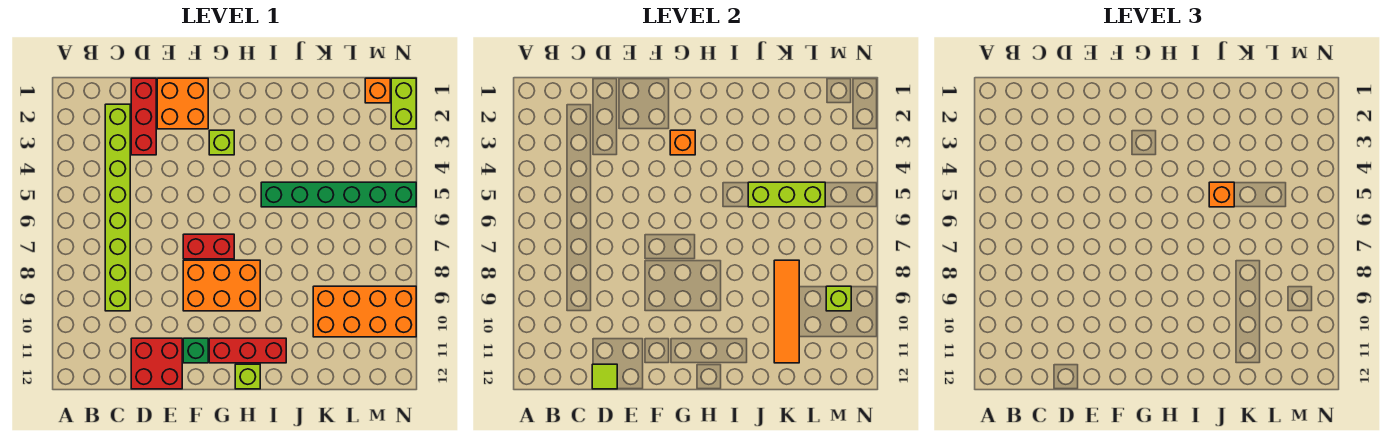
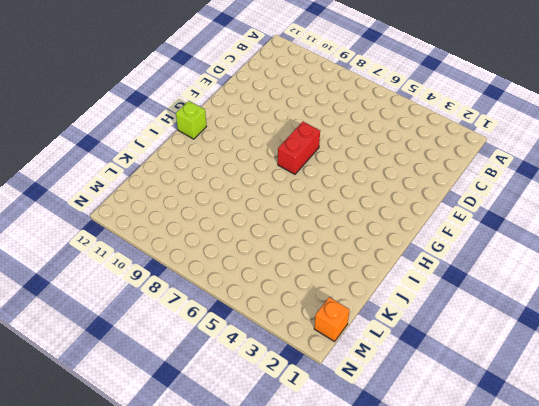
none -> lime 1x8 brick [105,104,130,311]
none -> red 1x3 brick [131,78,156,155]
none -> red 2x2 brick [131,338,182,389]

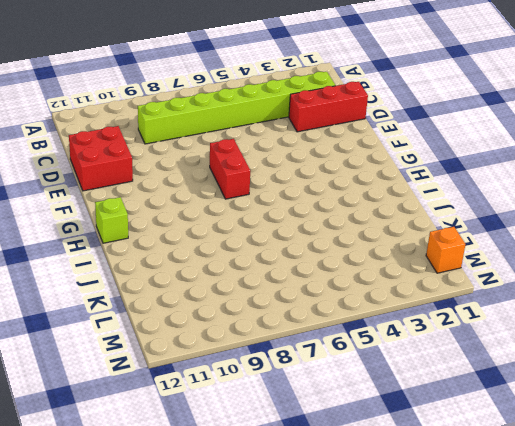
none -> orange 2x2 brick [157,78,208,129]
none -> orange 2x3 brick [183,260,260,311]
none -> green 1x1 brick [183,338,208,363]

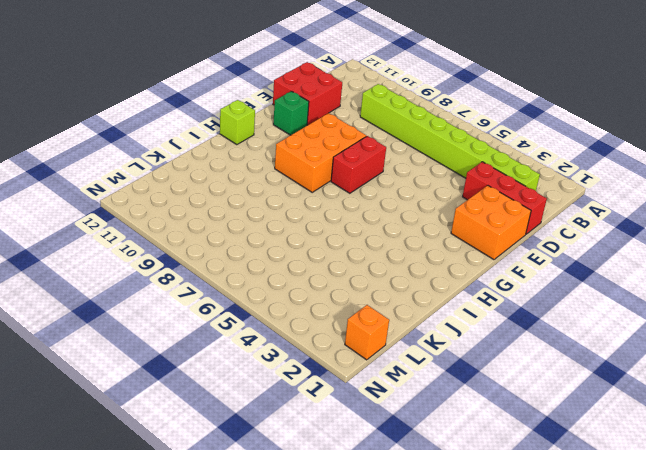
none -> lime 1x1 brick [209,130,234,155]
none -> red 1x3 brick [209,338,286,363]
none -> green 1x6 brick [261,182,416,207]

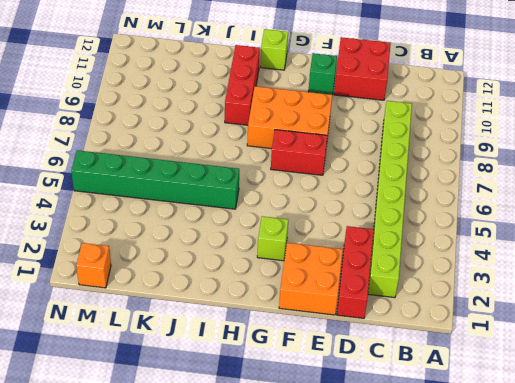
red 1x3 brick [225,45,260,125] -> red 1x3 brick turned to [209,338,286,363]
none -> orange 2x4 brick [313,286,416,337]
none -> lime 1x2 brick [391,78,416,129]
none -> lime 1x1 tile [592,364,617,389]

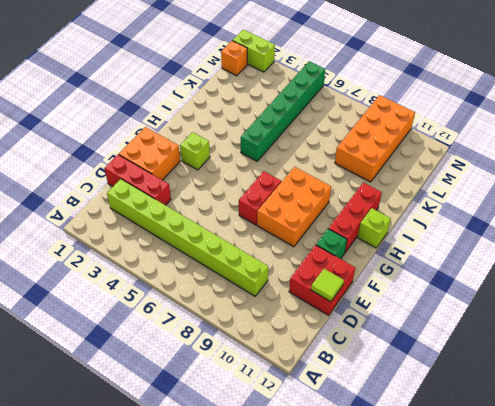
none -> orange 1x1 brick [670,130,695,155]
none -> lime 1x3 brick [748,182,825,207]
none -> orange 1x4 tile [774,260,799,363]

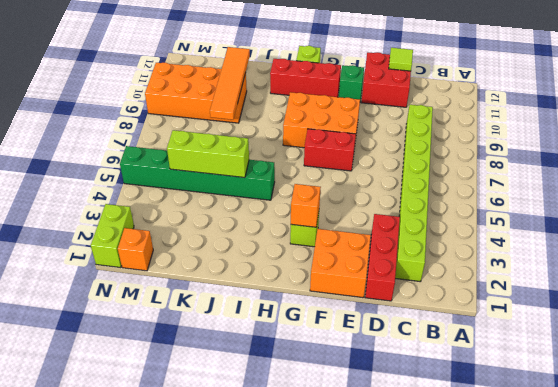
none -> lime 1x1 brick [826,286,851,311]
none -> orange 1x1 brick [1209,182,1234,207]

